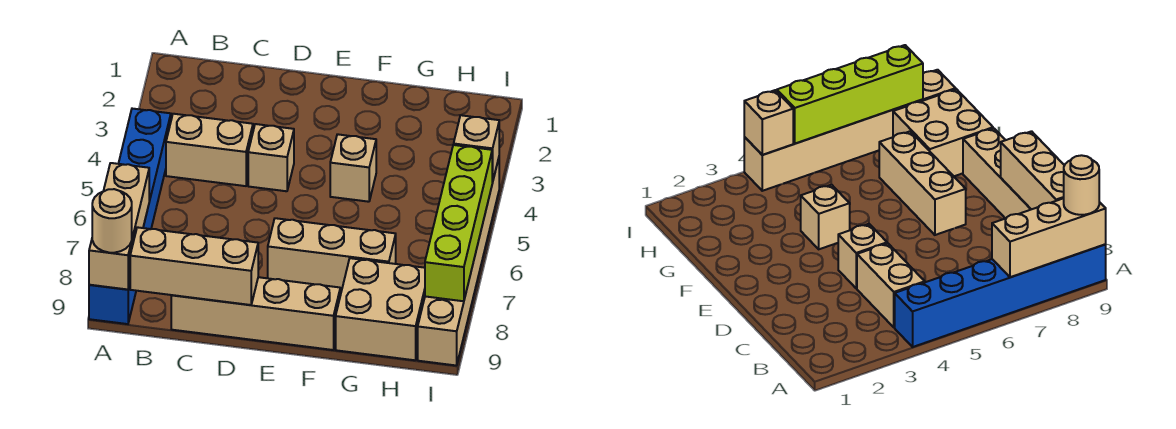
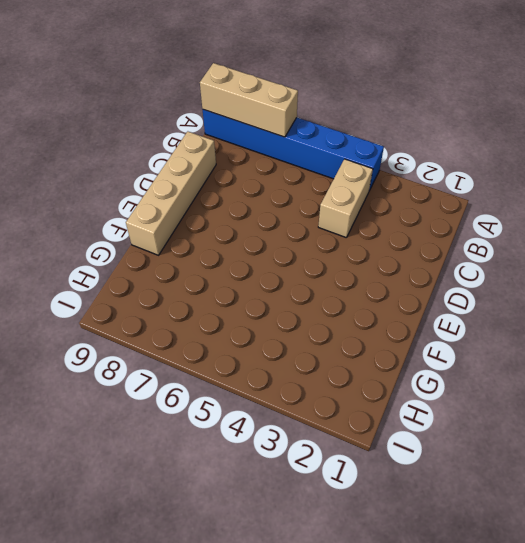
none -> tan 1x1 brick [248,124,294,191]
none -> tan 1x3 brick [268,218,396,290]
none -> tan 1x1 brick [330,134,376,202]

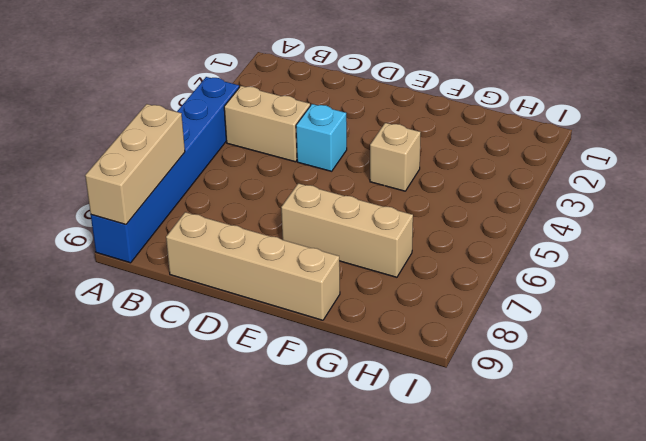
cyan 1x1 brick [296,104,347,171] -> tan 1x1 brick [248,124,294,191]
none -> tan 2x2 brick [336,258,425,360]
none -> tan 1x6 brick [418,158,499,366]
none -> tan 1x3 brick [130,227,258,305]

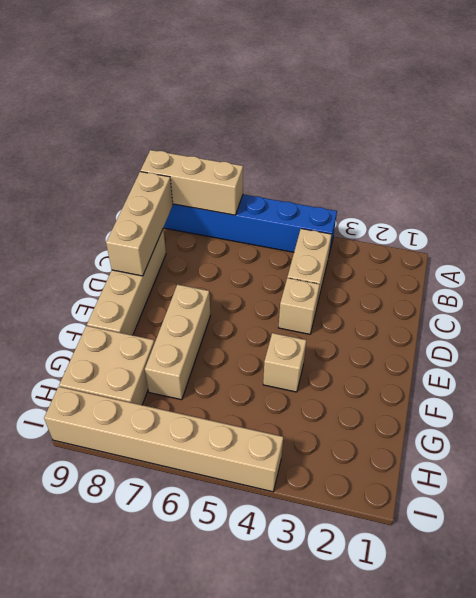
none -> tan 1x1 brick [454,115,499,182]
none -> lime 1x4 brick [425,145,492,301]
none -> tan 1x1 round brick [92,189,132,253]

